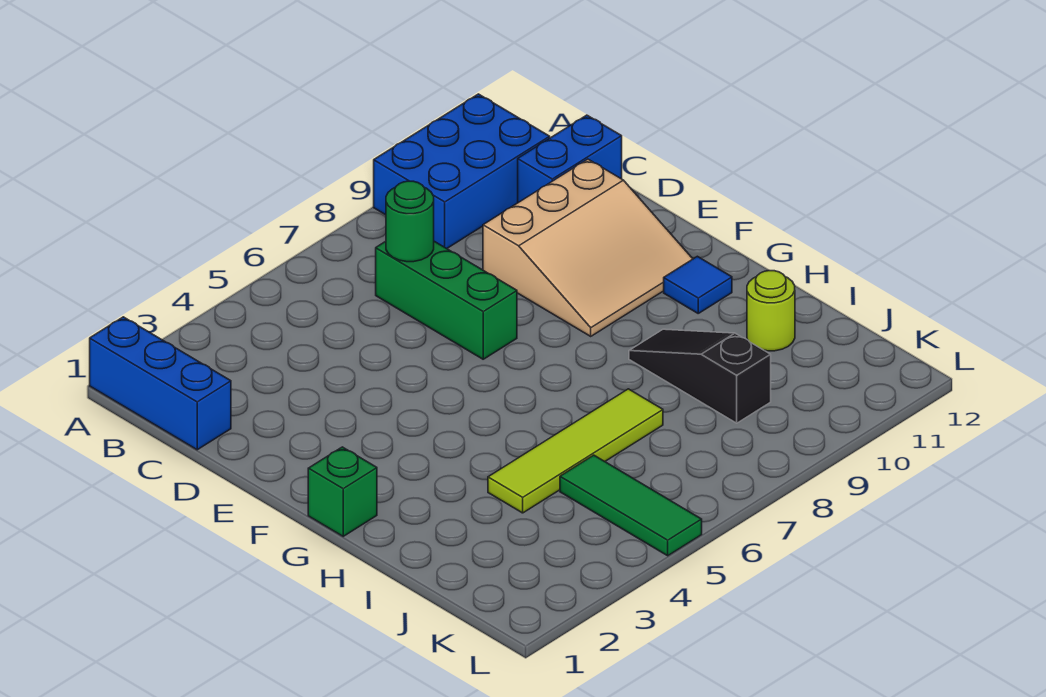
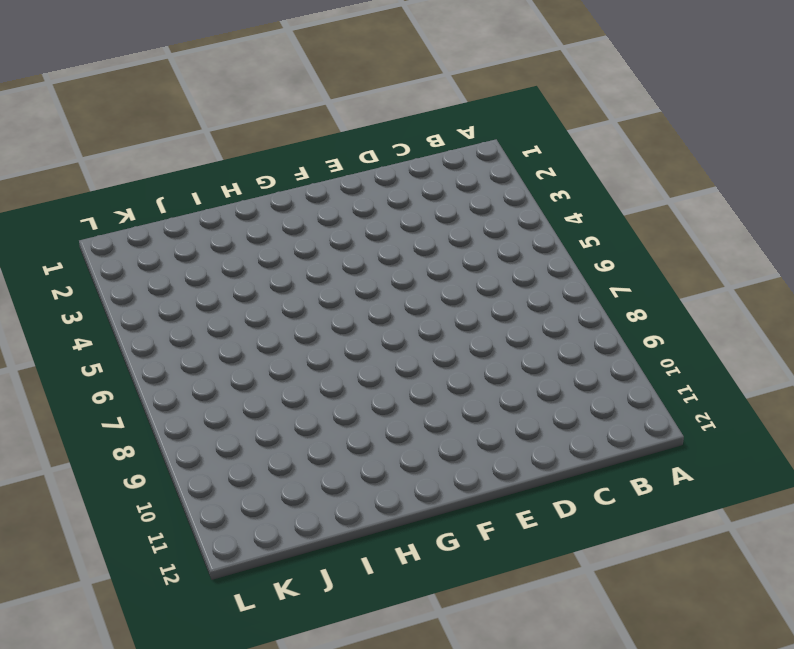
none -> blue 1x3 brick [90,317,231,450]
none -> blue 2x3 brick [374,94,550,249]
none -> green 1x3 brick [376,241,517,359]

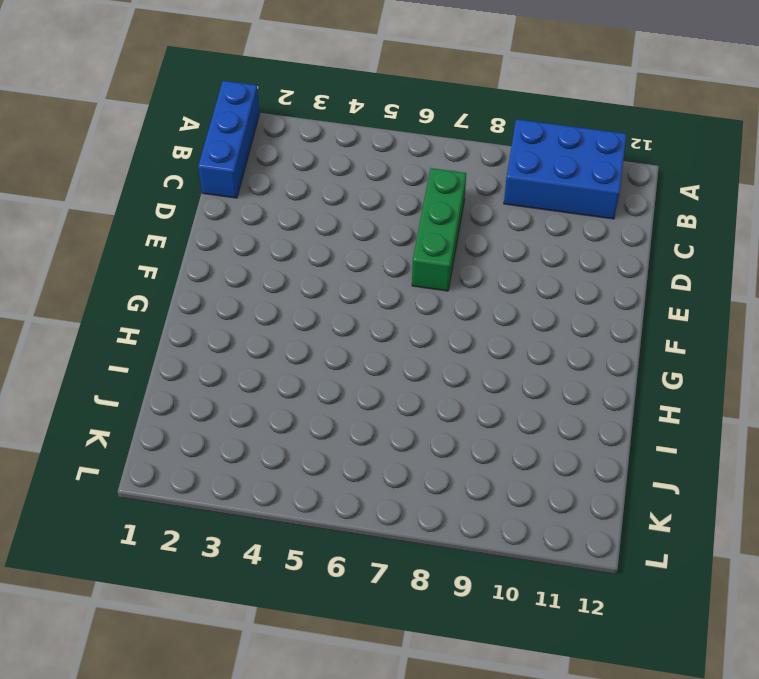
none -> blue 1x2 brick [518,115,622,203]
none -> tan 3x3 slope [483,159,693,336]
none -> green 1x1 brick [308,447,377,536]

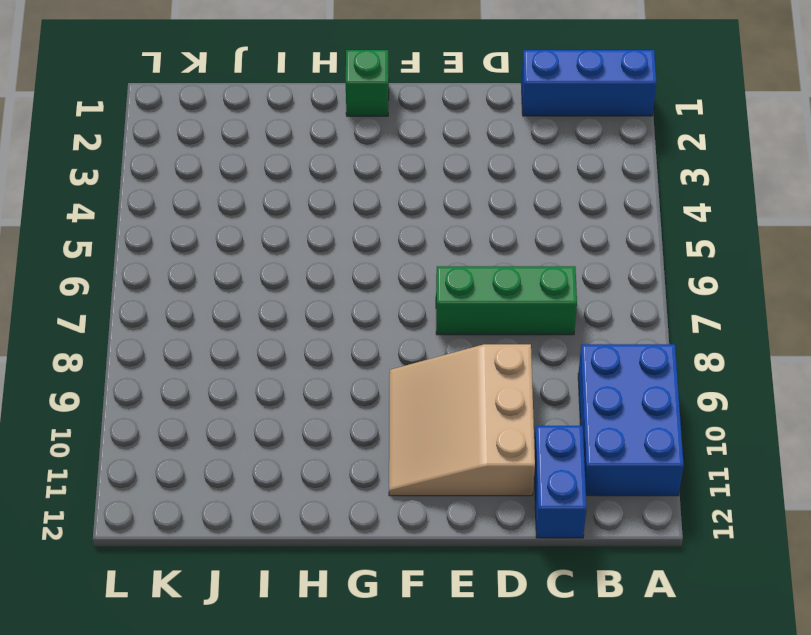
none -> blue 1x1 tile [664,256,732,313]
none -> black 1x3 slope [629,329,771,423]
none -> lime 1x4 tile [488,389,663,513]

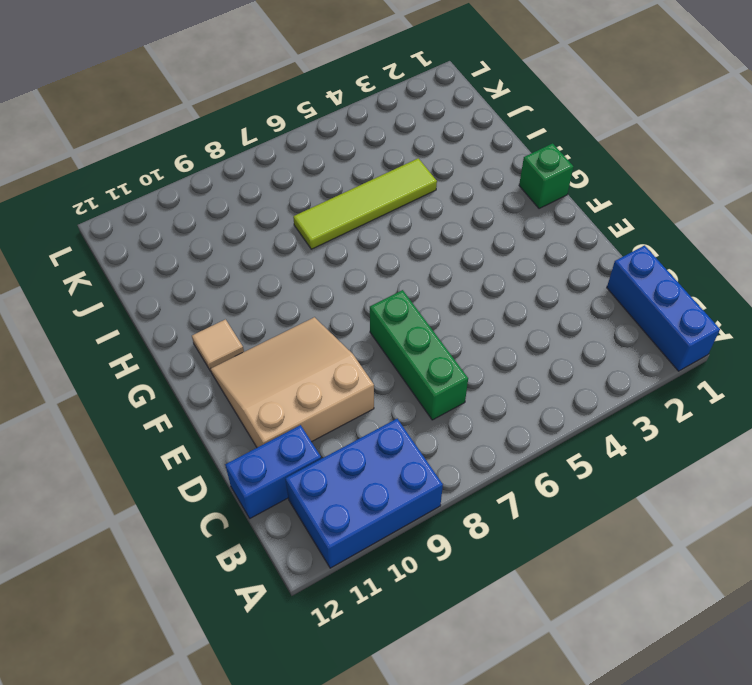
tan 1x1 tile [192,319,244,371] -> blue 1x1 tile [664,256,732,313]
none -> black 1x3 slope [629,329,771,423]
none -> lime 1x1 round brick [747,271,795,351]
none -> green 1x3 tile [560,455,702,556]

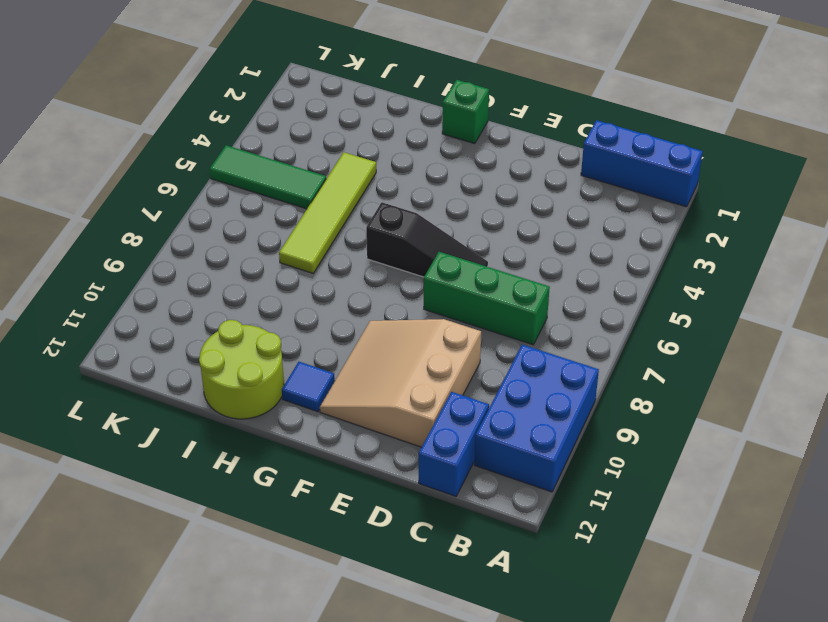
black 1x3 slope [366,202,488,277] -> black 1x3 slope moved to [629,329,771,423]
lime 2x2 round brick [199,320,284,419] -> lime 1x1 round brick [747,271,795,351]
none -> green 1x1 round brick [386,181,434,262]

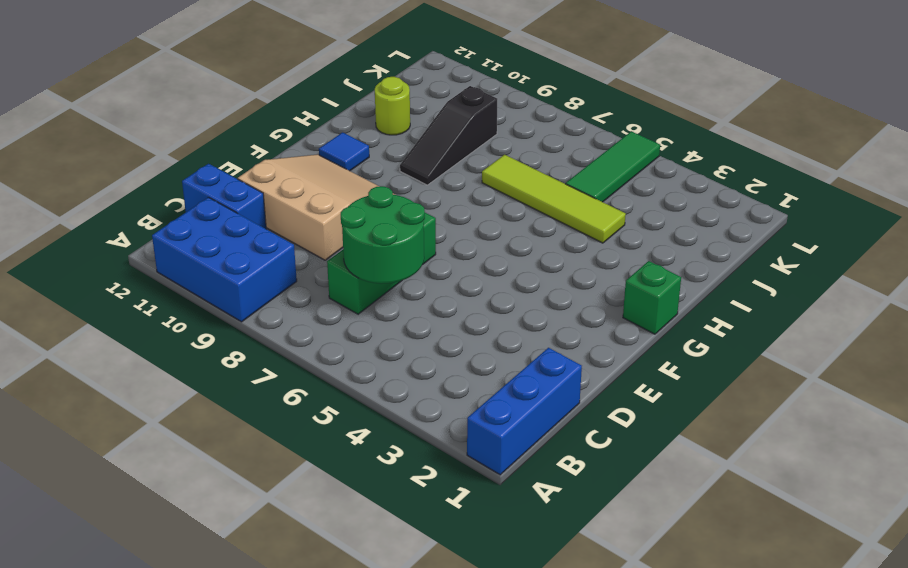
green 2x2 round brick [341,186,425,284] -> green 1x1 round brick [386,181,434,262]

